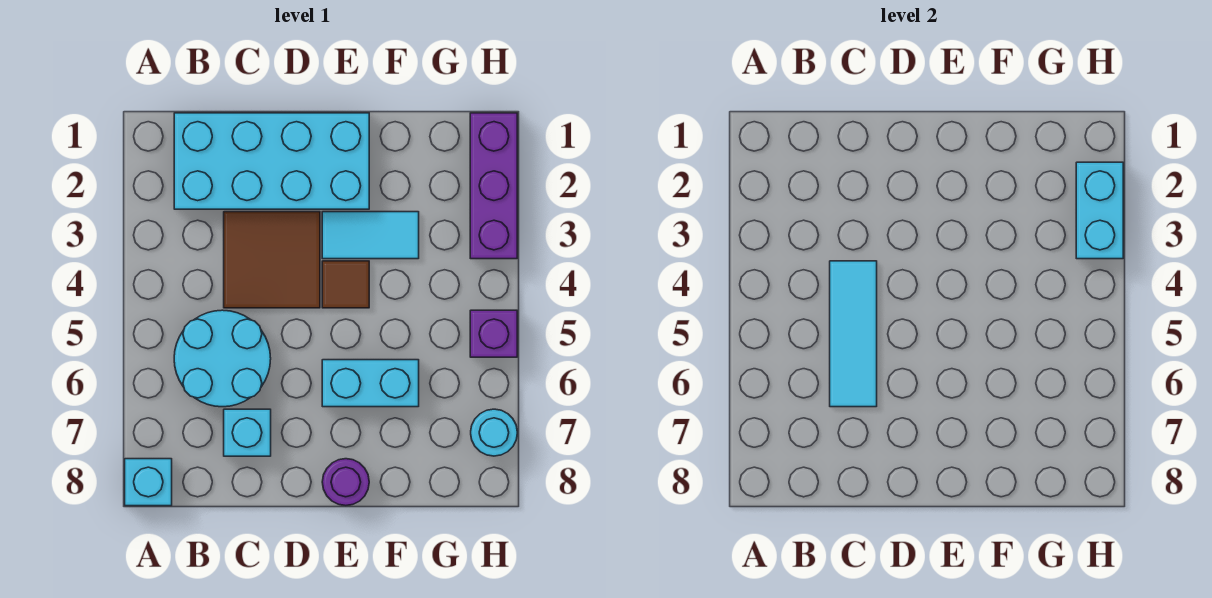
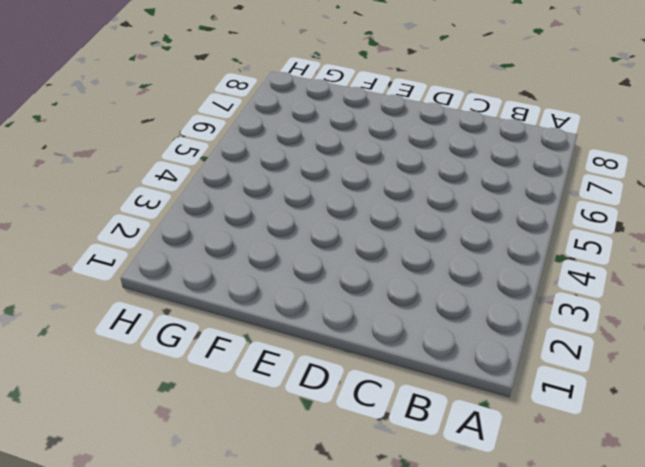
none -> cyan 1x1 brick [125,459,172,506]
none -> cyan 2x4 brick [174,113,369,209]
none -> cyan 2x2 round brick [174,310,271,407]

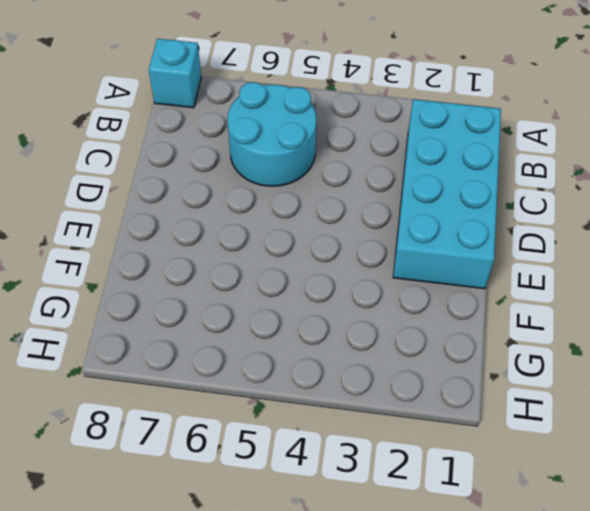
none -> brown 2x2 tile [224,212,320,308]
none -> cyan 1x1 brick [224,409,271,456]
none -> cyan 1x2 tile [322,212,419,259]

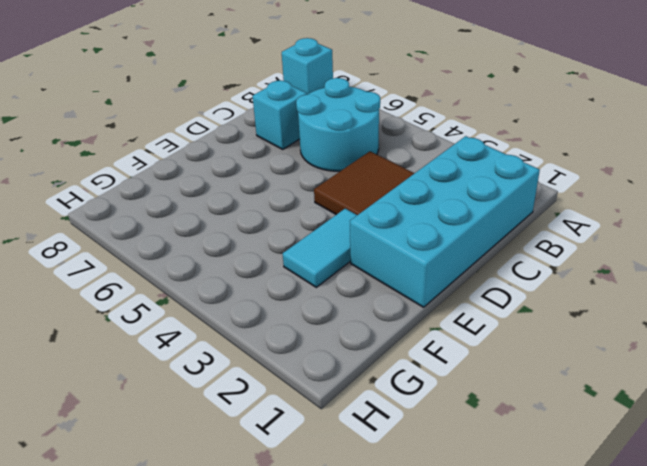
none -> brown 1x1 tile [322,261,369,308]
none -> cyan 1x2 brick [322,360,419,407]
none -> purple 1x1 round brick [322,459,369,506]

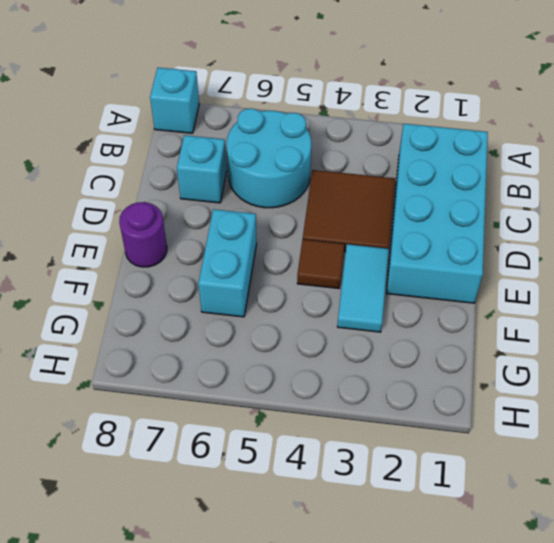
none -> purple 1x3 brick [470,113,517,259]
none -> purple 1x1 brick [470,310,517,357]
none -> cyan 1x1 round brick [471,409,517,456]

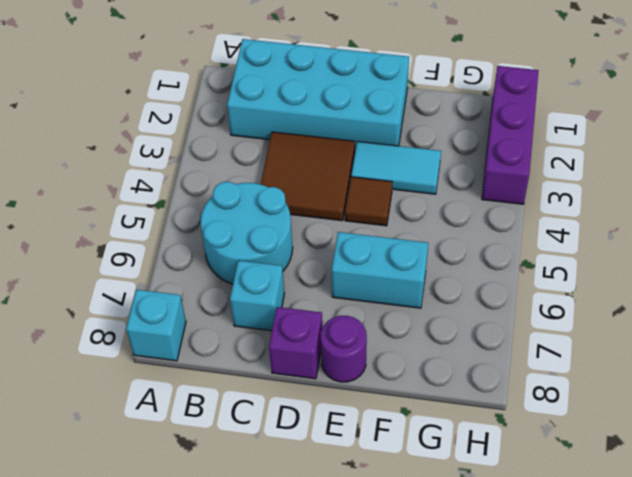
purple 1x1 brick [269,307,322,379] -> purple 1x1 brick moved to [470,310,517,357]
none -> cyan 1x1 round brick [471,409,517,456]
none -> cyan 1x3 tile [830,261,877,407]
none -> cyan 1x2 brick [1076,162,1123,259]

